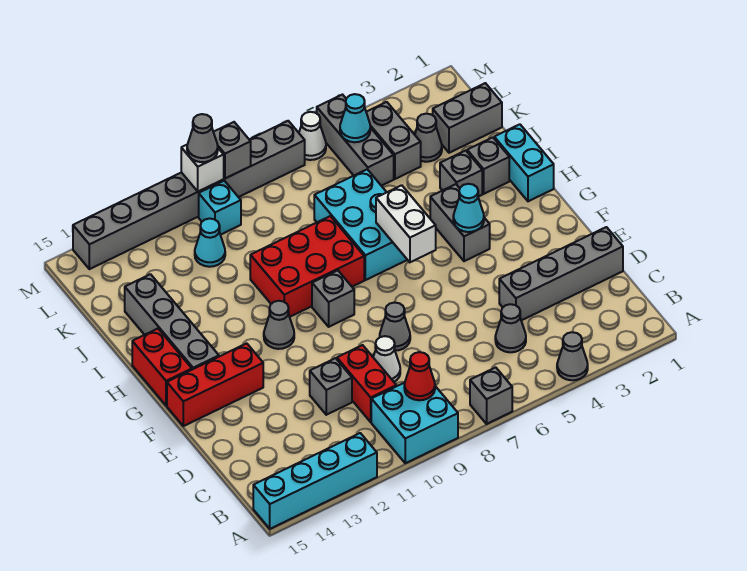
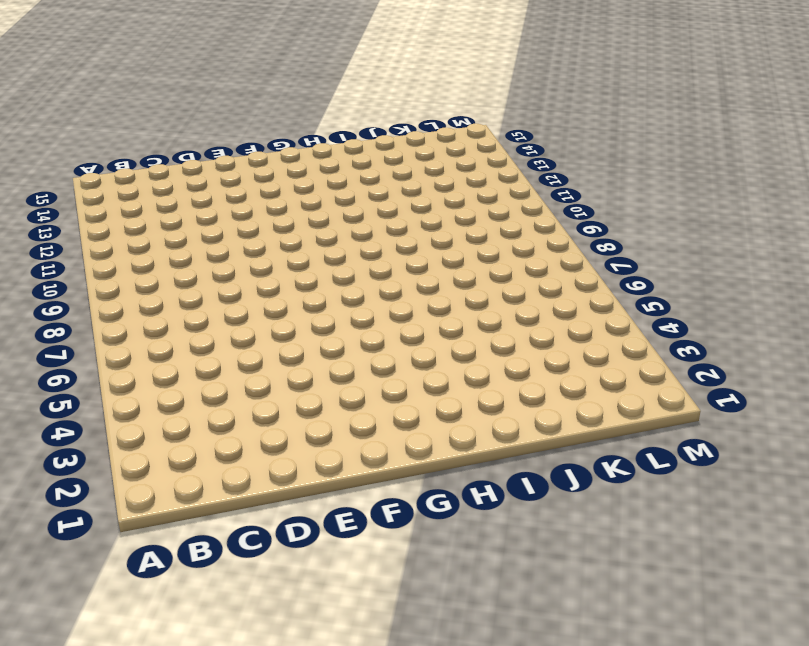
none -> grey 1x1 cone [557,332,588,380]
none -> grey 1x1 brick [470,367,512,424]
none -> cyan 2x2 brick [371,383,458,463]
none -> cyan 1x4 brick [253,433,377,529]

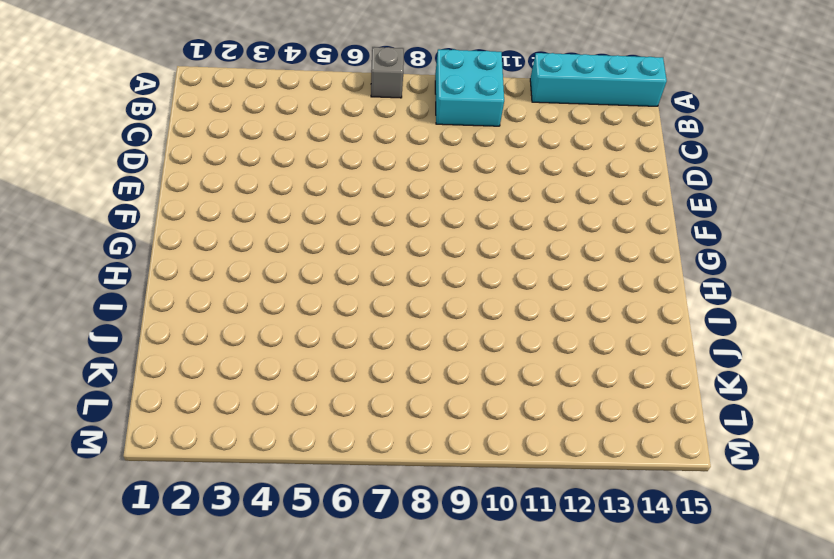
none -> grey 1x1 cone [557,332,588,380]
none -> grey 1x1 cone [495,304,526,352]
none -> red 1x2 brick [337,345,396,422]
none -> grey 1x4 brick [499,227,623,320]

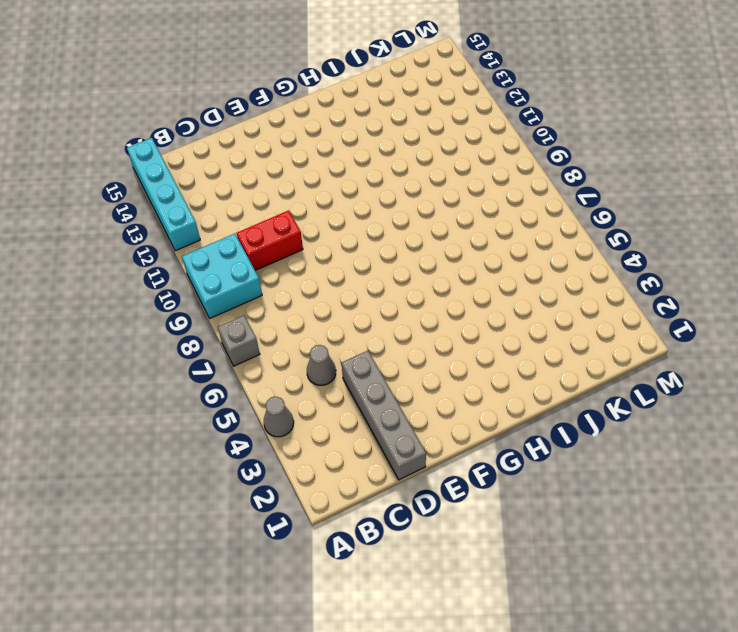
none -> white 1x1 cone [373,336,400,382]
none -> grey 1x1 brick [310,358,352,415]
none -> grey 1x1 cone [380,303,410,351]
none -> red 1x3 brick [167,343,263,426]

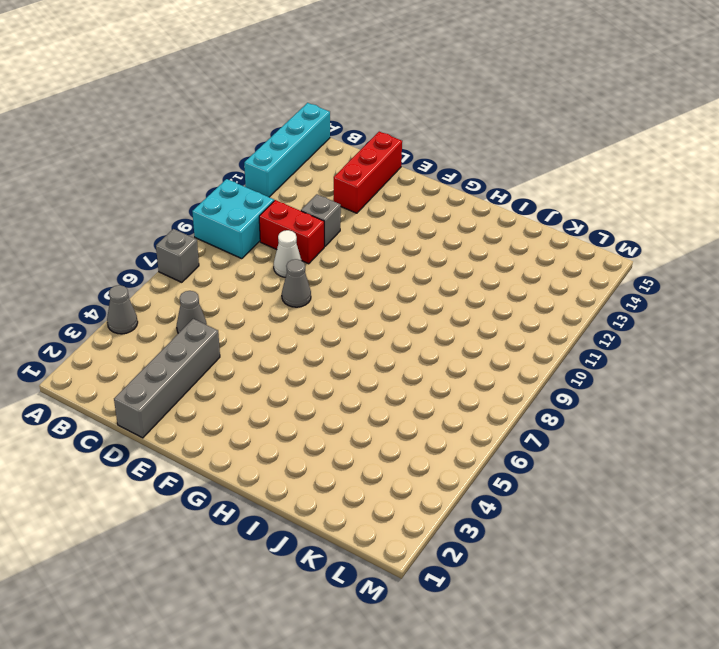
red 1x3 brick [334,132,402,213] -> red 1x3 brick moved to [167,343,263,426]
none -> grey 1x2 brick [430,184,490,261]
none -> grey 1x1 brick [312,270,354,327]
none -> grey 1x1 cone [264,301,294,349]
none -> grey 1x4 brick [125,274,219,370]

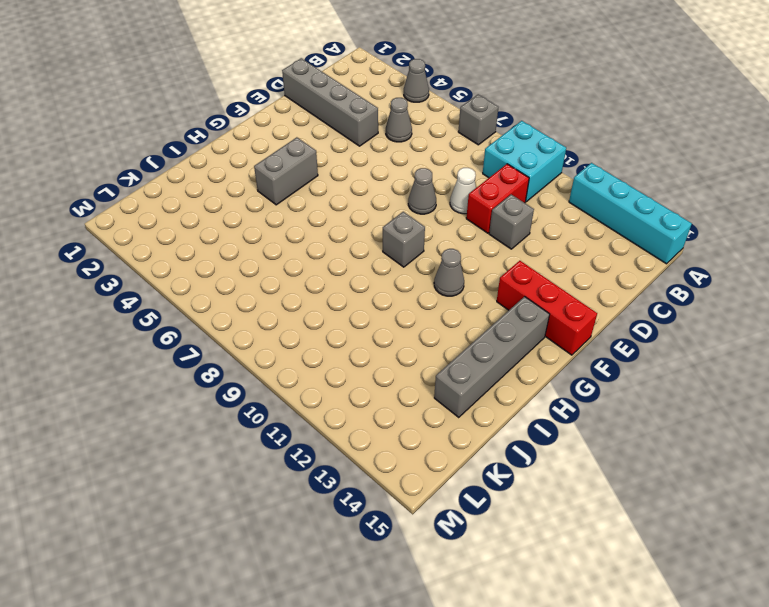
none -> red 1x2 brick [132,329,192,406]
none -> cyan 1x2 brick [494,124,554,201]
none -> cyan 2x3 brick [314,169,407,280]
none -> red 2x3 brick [250,216,364,317]

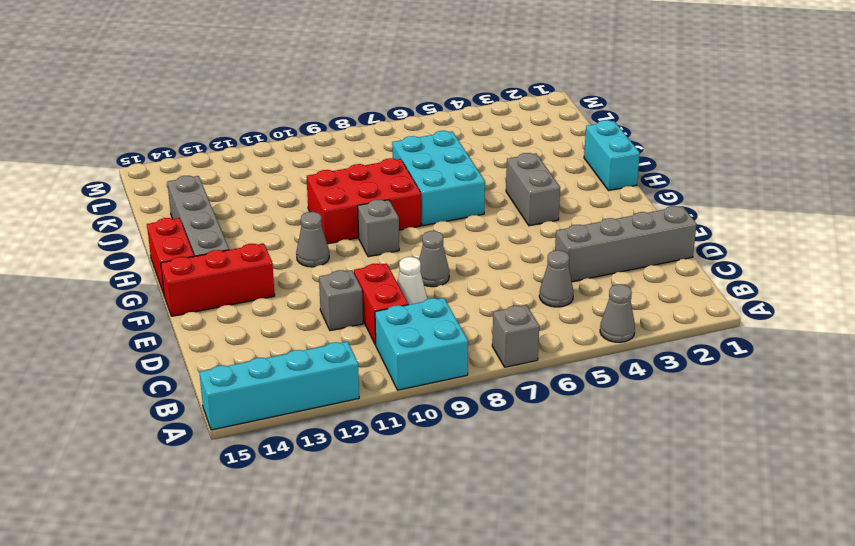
none -> grey 1x1 brick [467,137,509,194]
none -> grey 1x1 brick [440,151,482,197]
none -> grey 1x2 brick [433,83,502,153]
none -> grey 1x1 cone [415,114,442,162]

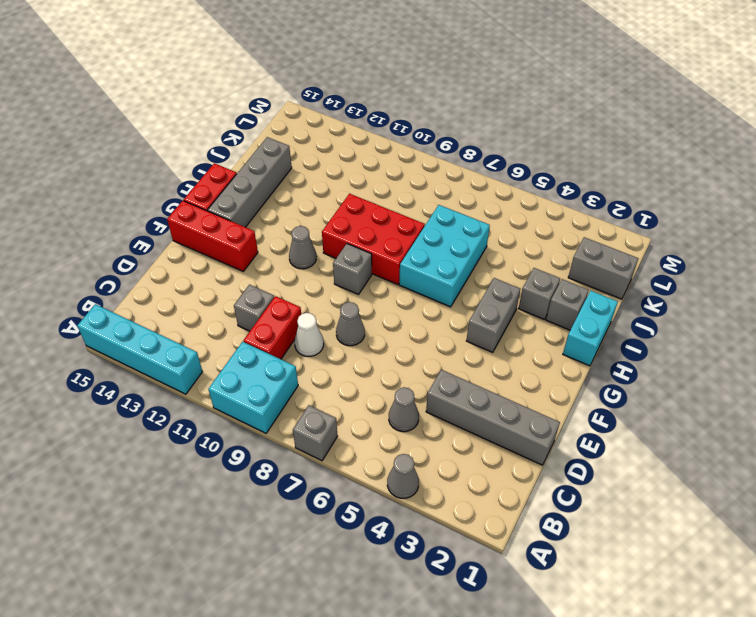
none -> grey 1x1 cone [415,114,442,162]
none -> grey 1x2 brick [366,102,421,179]
none -> grey 1x3 brick [317,95,394,186]
none -> cyan 1x1 cone [195,219,225,267]

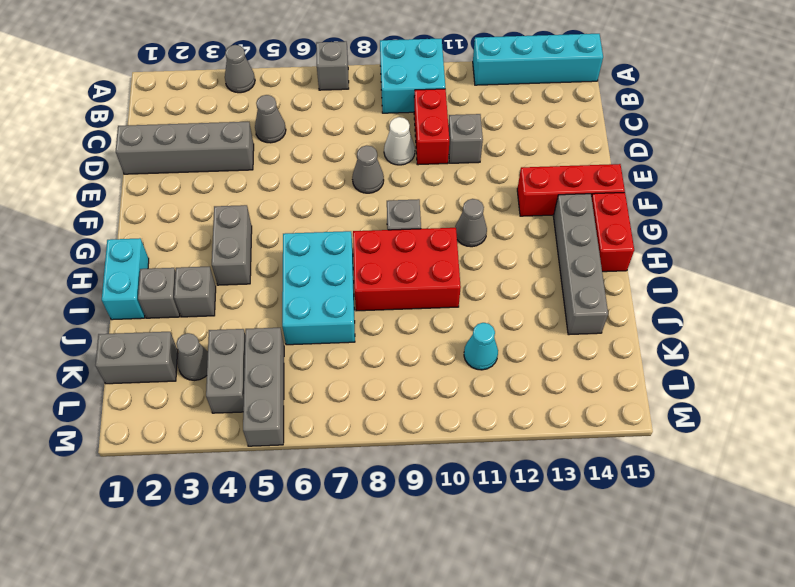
none -> cyan 1x1 brick [199,181,241,235]
none -> white 1x1 cone [299,112,326,160]
none -> grey 1x8 brick [73,121,305,269]
none -> red 1x1 cone [404,352,435,400]

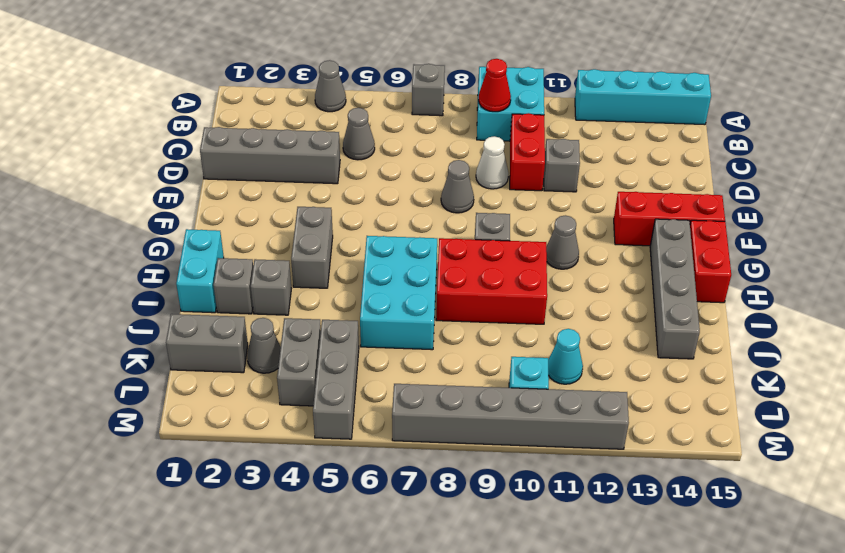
grey 1x6 brick [392,384,629,449] -> grey 1x8 brick [73,121,305,269]
none -> white 1x1 cone [299,112,326,160]
none -> cyan 1x1 cone [453,184,484,232]
none -> white 1x2 brick [376,185,436,262]
none -> cyan 1x1 cone [340,94,370,142]

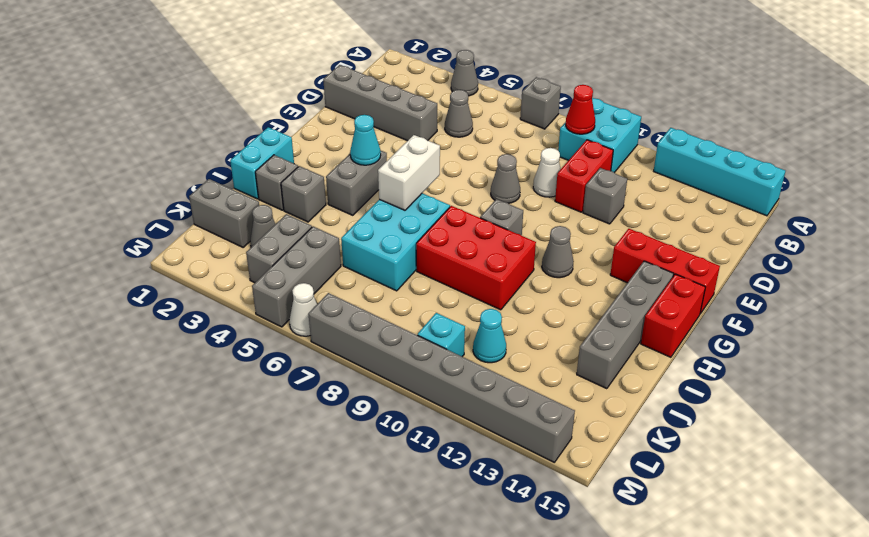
none -> cyan 1x1 cone [340,94,370,142]
none -> grey 1x1 brick [214,122,251,178]
none -> white 1x1 brick [181,145,224,192]
none -> grey 1x1 cone [187,114,218,162]

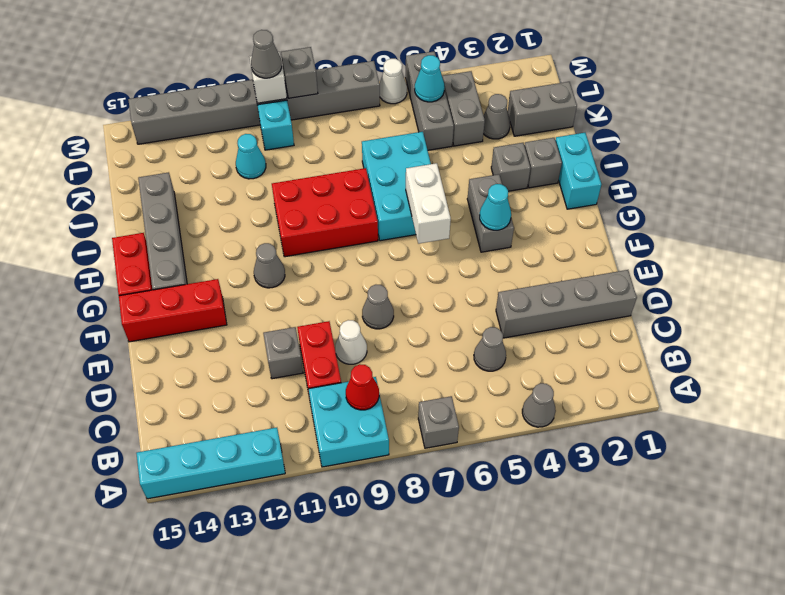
none -> grey 1x1 brick [312,270,354,327]

